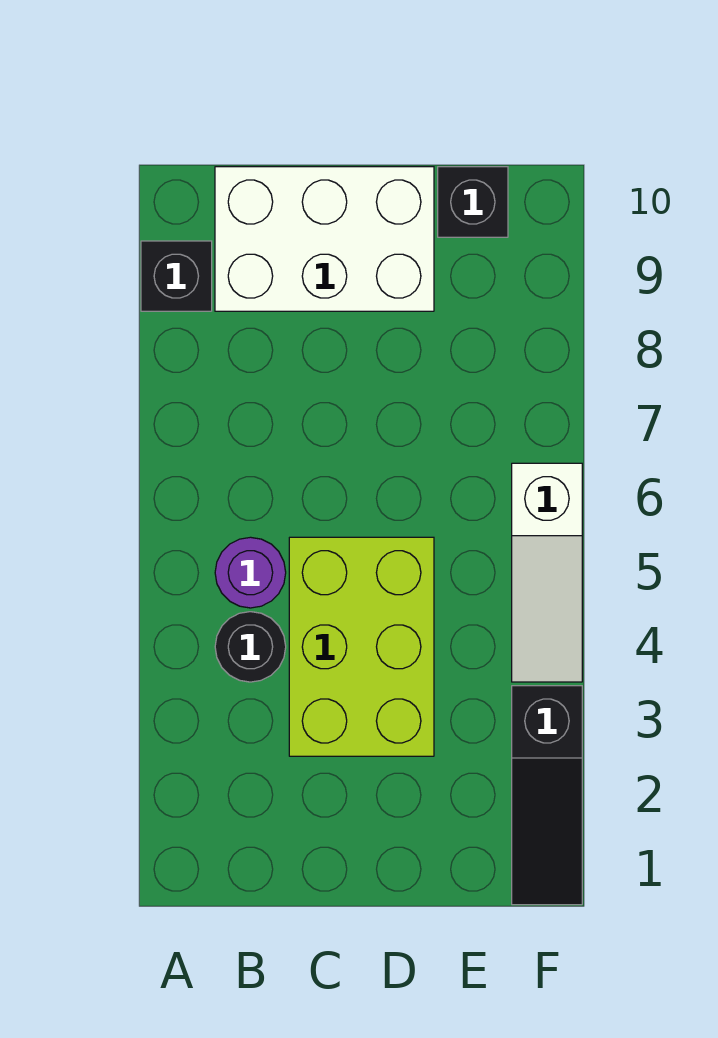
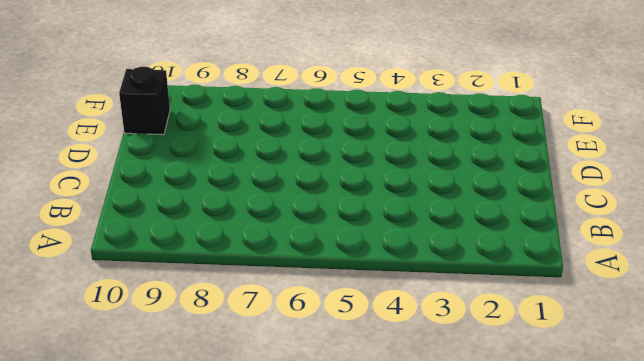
none -> black 1x1 brick [141,241,212,311]
none -> black 1x1 round brick [215,612,286,682]

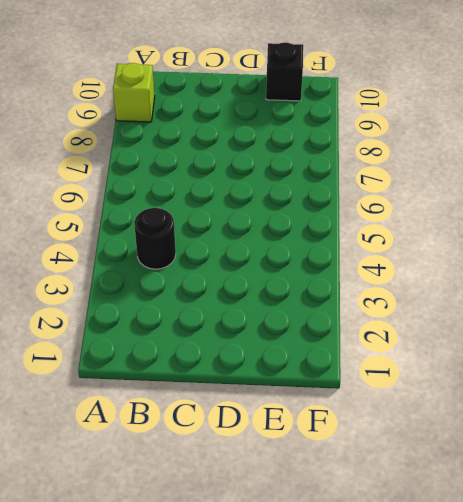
lime 1x1 brick [113,63,155,122] -> black 1x1 brick [141,241,212,311]
none -> purple 1x1 round brick [215,537,286,608]
none -> white 2x3 brick [215,167,434,311]

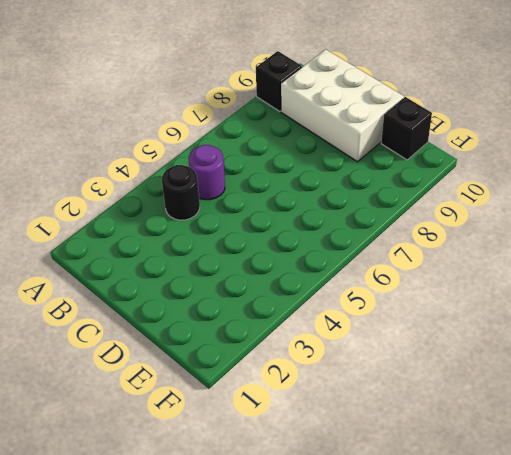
none -> lime 2x3 brick [289,537,434,756]
none -> black 1x3 slope [512,686,582,905]

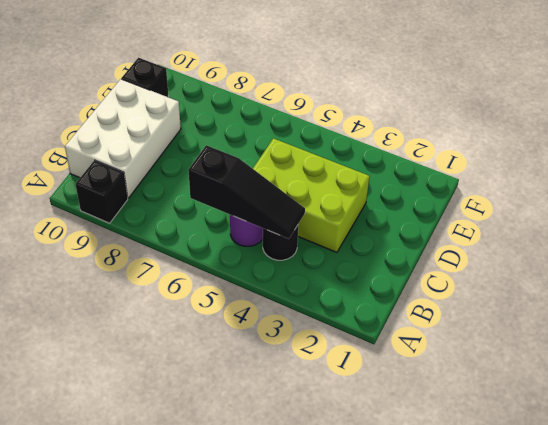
black 1x3 slope [188,145,305,239] -> black 1x3 slope moved to [512,686,582,905]
none -> white 1x3 slope [512,463,582,682]

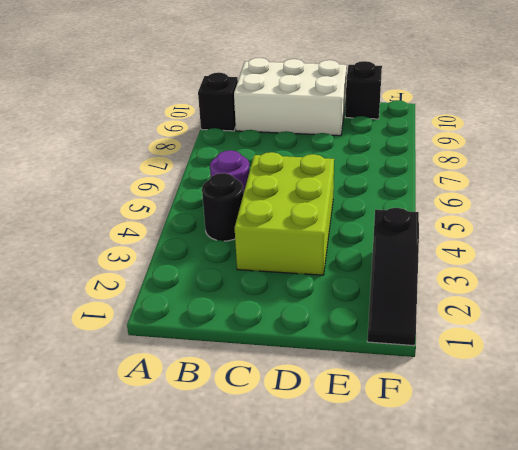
none -> white 1x3 slope [512,463,582,682]

